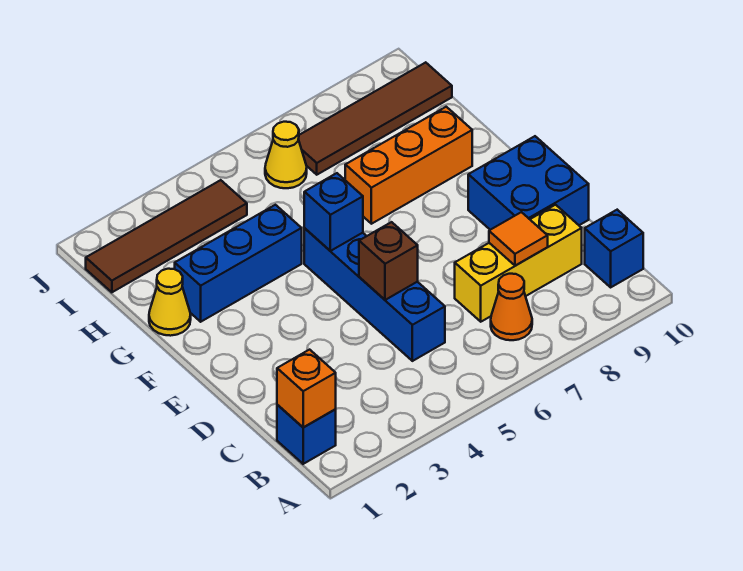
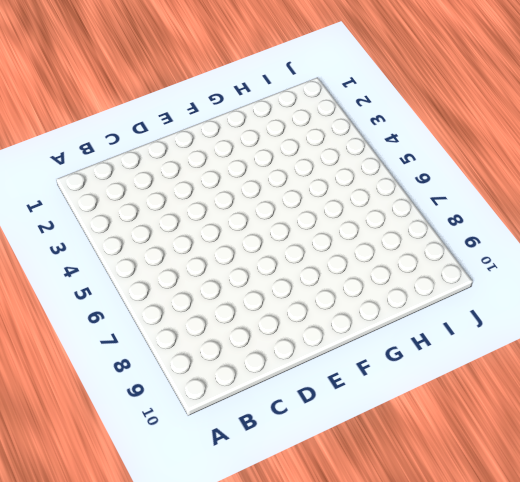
none -> blue 1x1 brick [277,405,336,464]
none -> orange 1x1 cone [491,274,532,340]
none -> blue 1x1 brick [585,210,643,287]

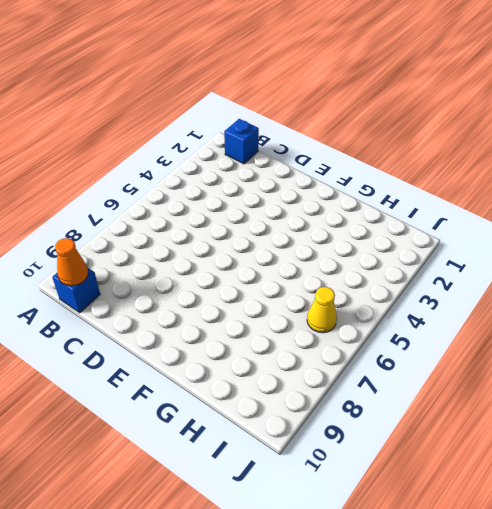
orange 1x1 cone [55,238,88,286] -> orange 1x1 cone moved to [491,274,532,340]
none -> blue 1x4 brick [304,228,445,361]
none -> yellow 1x3 brick [455,205,582,322]
none -> blue 2x2 brick [468,136,589,230]

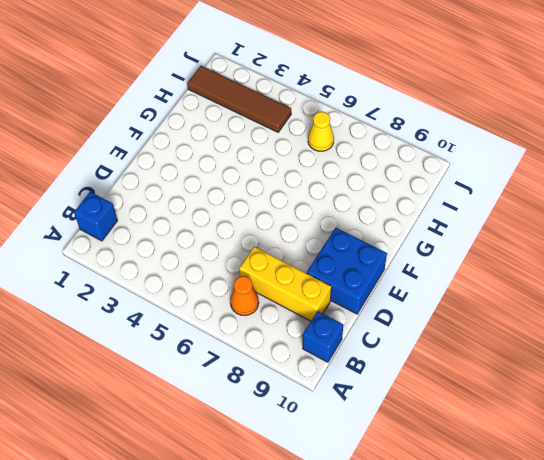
none -> blue 1x4 brick [304,228,445,361]
none -> yellow 1x1 cone [149,269,191,336]
none -> blue 1x3 brick [175,205,302,322]

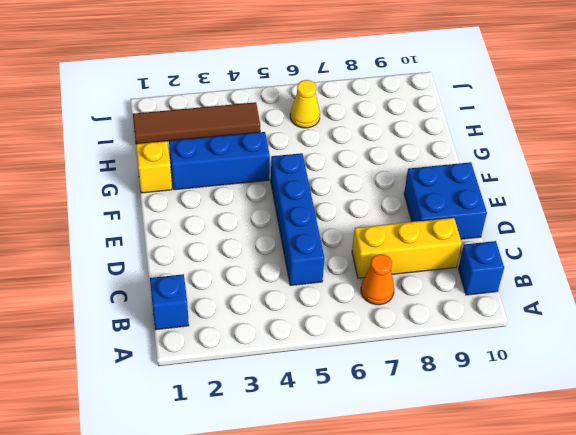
yellow 1x1 brick [136,141,172,193] -> yellow 1x1 cone [149,269,191,336]
none -> orange 1x3 brick [345,107,472,224]
none -> brown 1x4 tile [298,62,452,175]
none -> orange 1x1 brick [277,350,336,427]

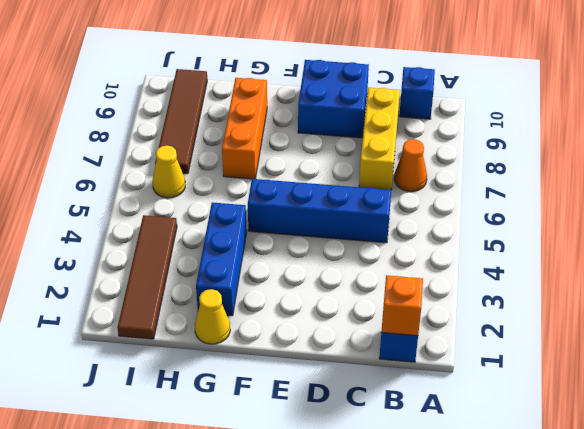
none -> orange 1x1 tile [489,212,548,266]
none -> brown 1x1 brick [359,222,418,300]
none -> blue 1x1 brick [304,173,363,251]

